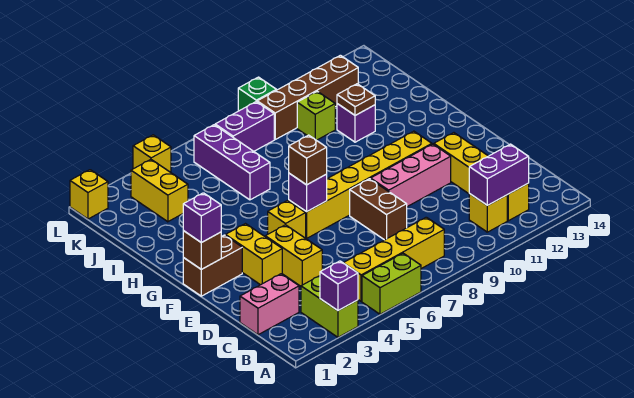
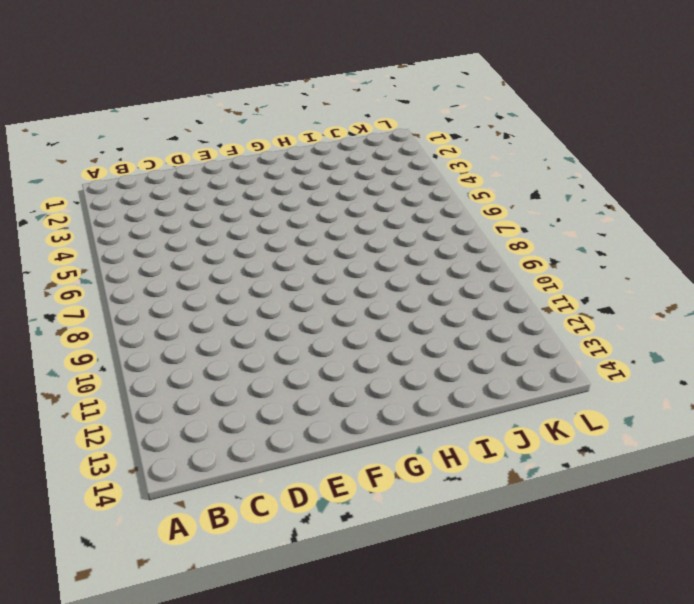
none -> lime 1x2 brick [301,276,358,337]
none -> lime 1x2 brick [362,253,421,314]
none -> yellow 1x4 brick [344,217,444,301]

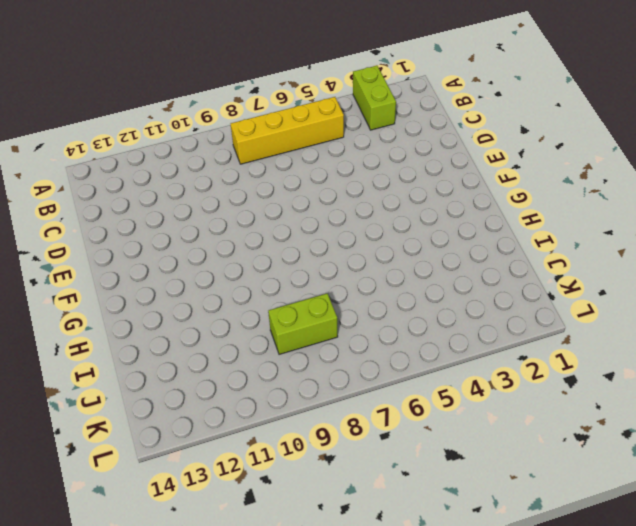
lime 1x2 brick [268,294,338,354] -> lime 1x2 brick moved to [362,253,421,314]
none -> yellow 1x1 brick [469,194,507,232]
none -> yellow 1x4 brick [434,133,529,221]
none -> pink 1x2 brick [240,274,299,335]

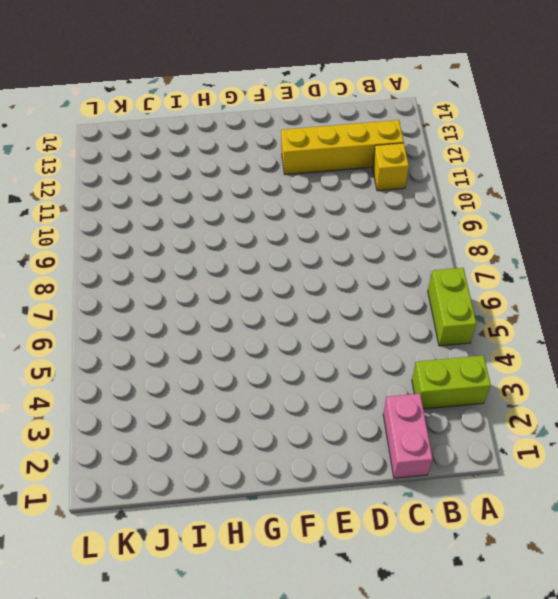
none -> yellow 1x4 brick [344,217,444,301]
none -> yellow 1x2 brick [265,225,322,286]
none -> brown 1x2 brick [350,179,407,240]

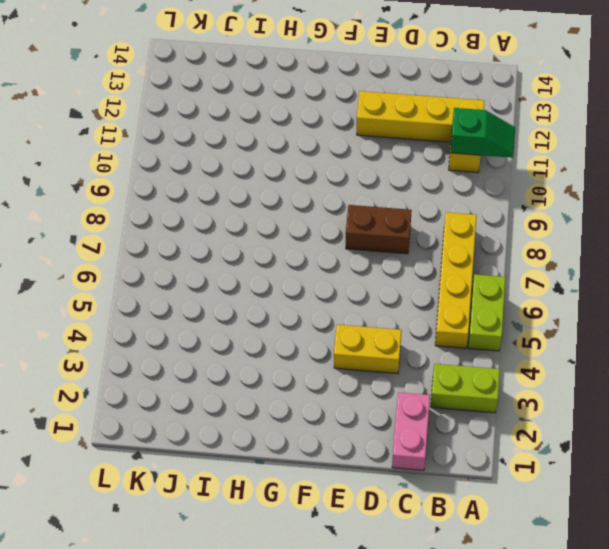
green 1x2 slope [450,108,515,158] -> purple 1x2 brick [469,144,529,205]
none -> yellow 1x2 brick [225,224,282,285]
none -> pink 1x3 brick [371,144,451,207]
none -> brown 1x2 brick [183,235,242,296]

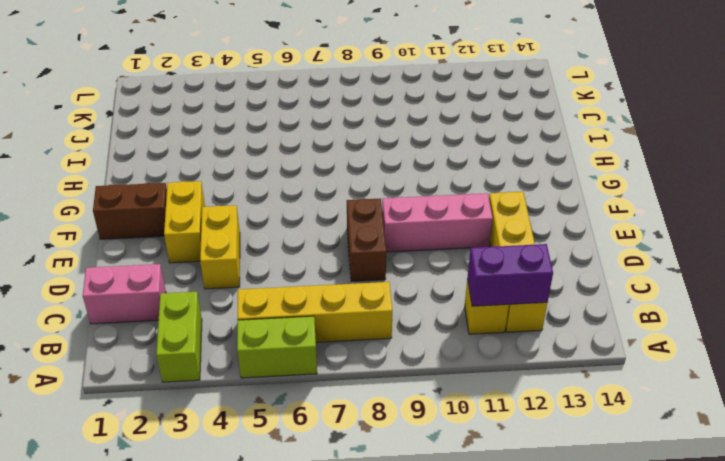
none -> yellow 1x1 brick [268,201,306,238]
none -> yellow 1x6 brick [289,131,432,238]
none -> purple 1x3 brick [194,125,270,200]

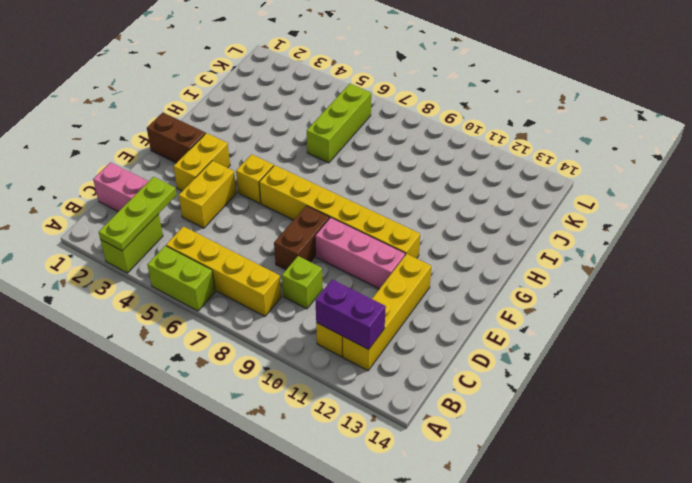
lime 1x3 plate [99,177,177,251] -> purple 1x1 brick [320,261,358,311]
lime 1x1 brick [282,256,323,309] -> lime 1x1 brick moved to [297,91,335,140]
lime 1x3 brick [307,84,371,163] -> purple 1x3 brick [194,125,270,200]
none -> purple 1x1 brick [337,104,375,142]
none -> yellow 1x2 brick [131,159,188,222]
none -> purple 1x2 brick [215,102,274,151]

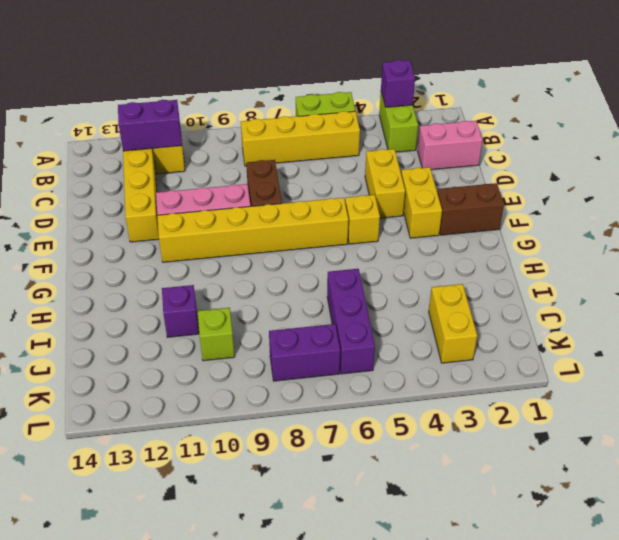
none -> brown 1x4 brick [257,55,358,139]
none -> yellow 1x1 brick [70,170,108,219]
none -> yellow 1x1 brick [133,135,171,172]

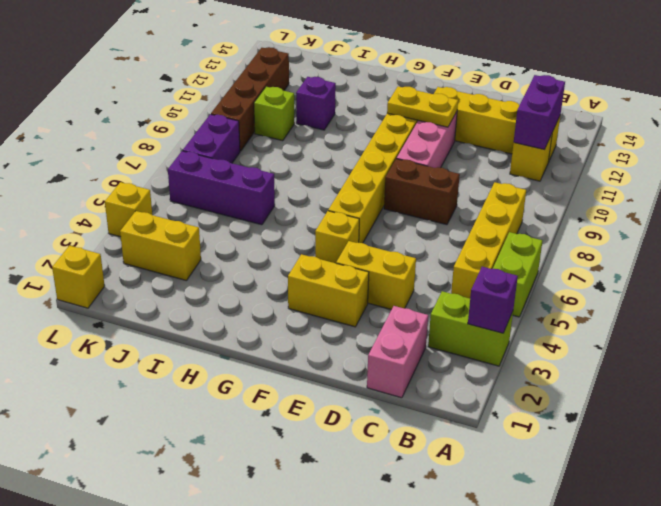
yellow 1x2 plate [387,86,458,127] -> none
none -> brown 1x2 brick [183,235,242,296]
none -> green 1x1 brick [238,77,276,111]
none -> brown 1x1 brick [183,231,221,269]

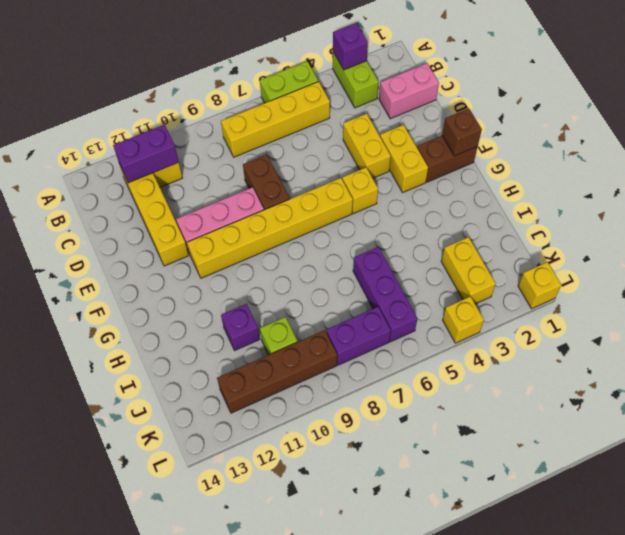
none -> green 1x1 brick [238,77,276,111]
none -> purple 1x1 brick [289,173,327,212]
none -> brown 1x1 plate [337,84,375,115]

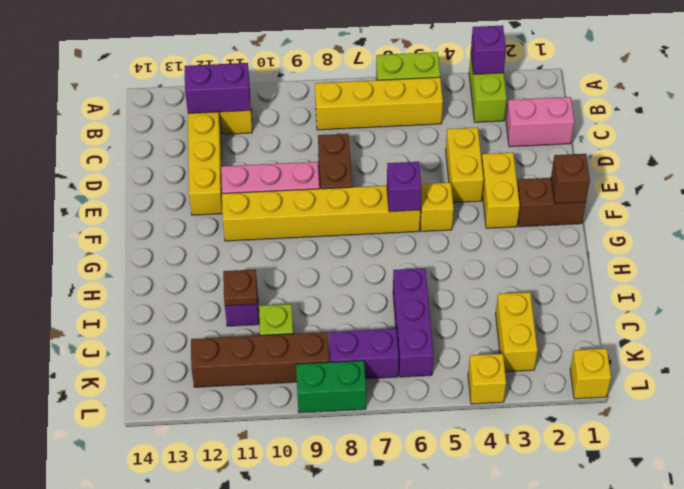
green 1x2 brick [296,361,366,413] -> green 1x1 brick [238,77,276,111]
none -> purple 1x1 brick [183,193,221,243]
none -> brown 1x1 brick [289,135,327,185]

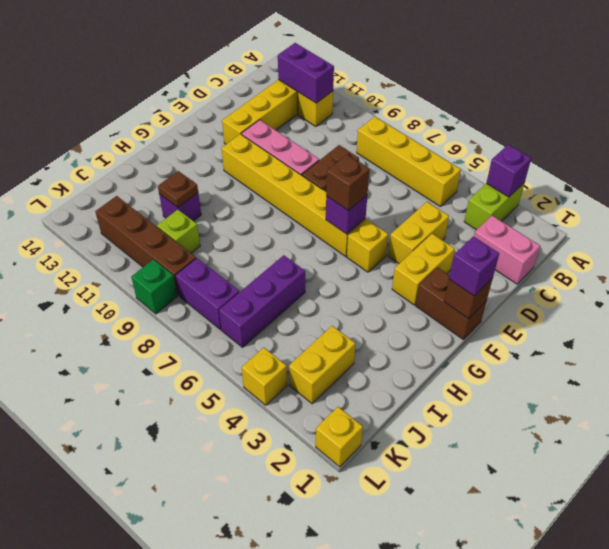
none -> lime 1x2 brick [362,253,421,314]

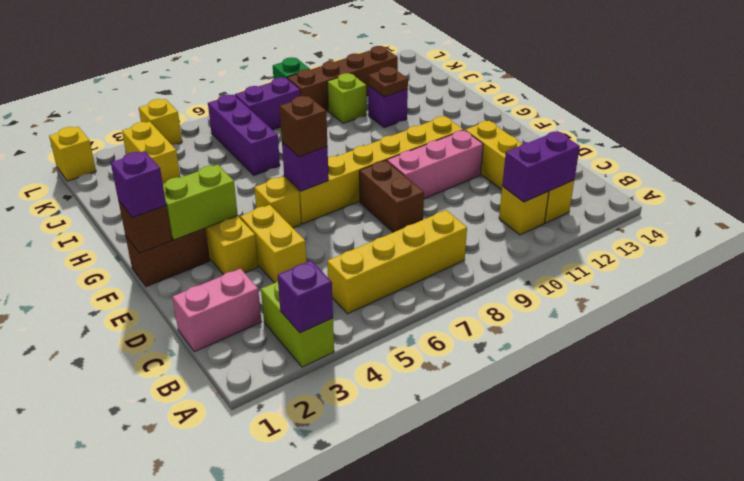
lime 1x2 brick [163,165,238,240] -> lime 1x2 brick moved to [362,253,421,314]

